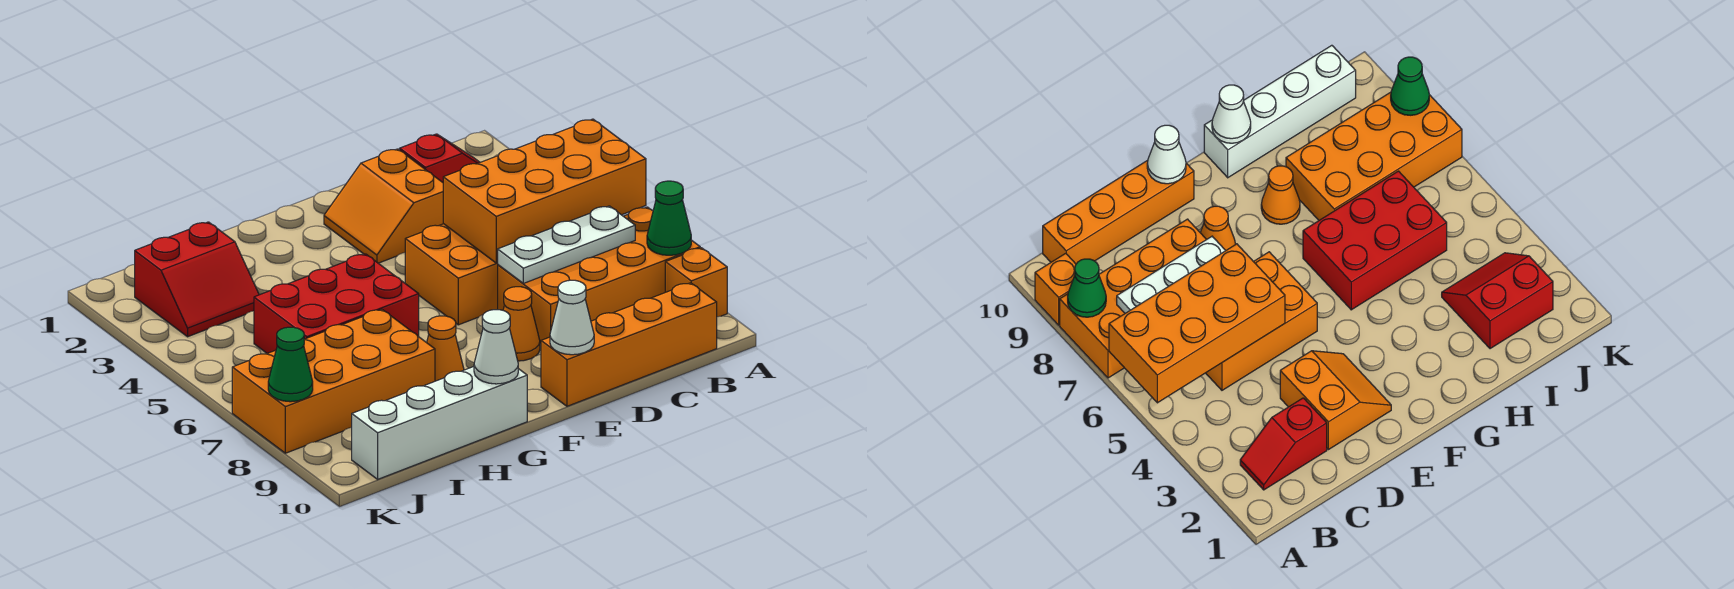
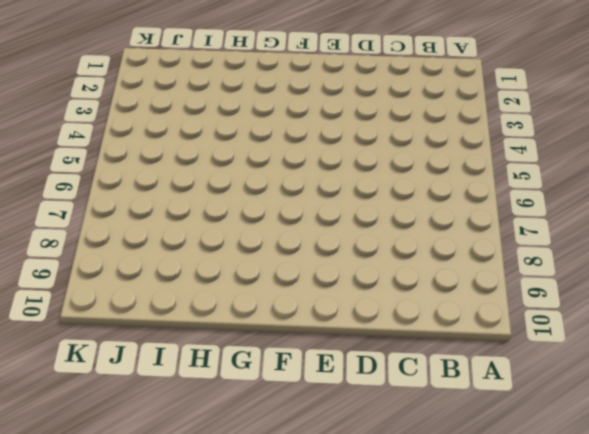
none -> orange 2x4 brick [498,207,700,344]
none -> orange 1x1 brick [665,248,727,317]
none -> red 1x2 slope [400,134,480,182]

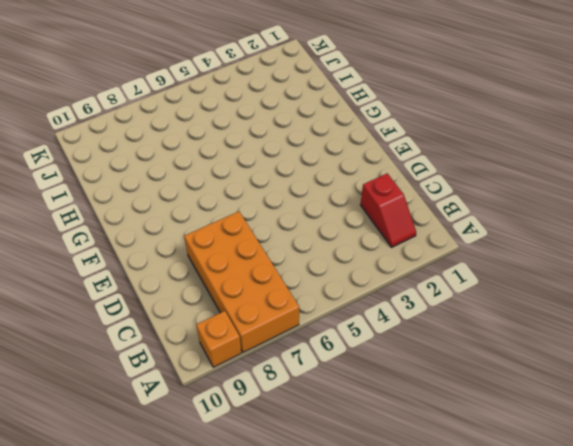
none -> orange 1x4 brick [541,283,717,406]
none -> orange 2x3 brick [405,224,498,325]
none -> orange 2x2 slope [324,149,443,263]

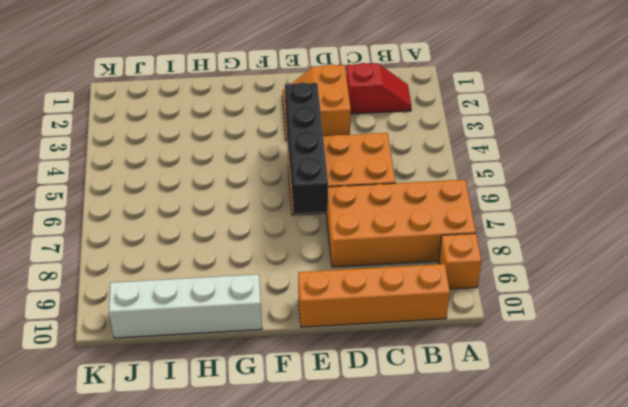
black 1x4 brick [285,83,328,214] -> none
none -> orange 1x1 cone [503,287,540,361]
none -> red 2x3 brick [254,254,419,353]
none -> orange 1x1 cone [427,316,464,381]

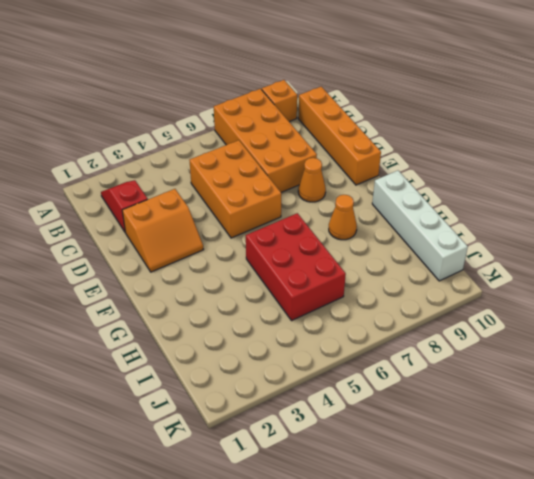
none -> orange 2x4 brick [232,309,435,453]
none -> red 2x2 slope [135,222,259,337]
none -> orange 2x4 brick [443,119,646,263]

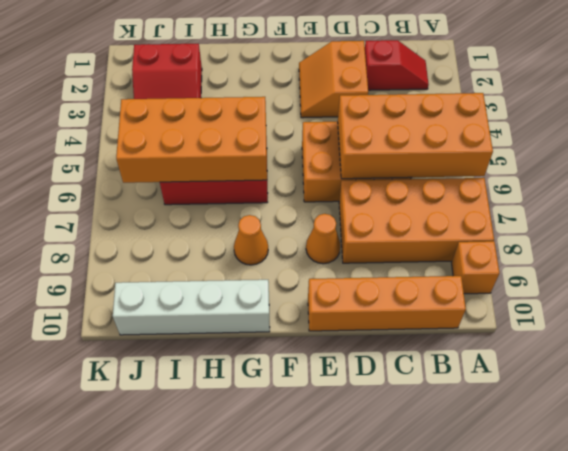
orange 2x4 brick [116,97,267,183] -> orange 2x4 brick moved to [232,309,435,453]
none -> green 1x1 cone [647,181,691,255]
none -> white 1x3 plate [498,206,635,283]
none -> white 1x1 cone [550,280,594,355]

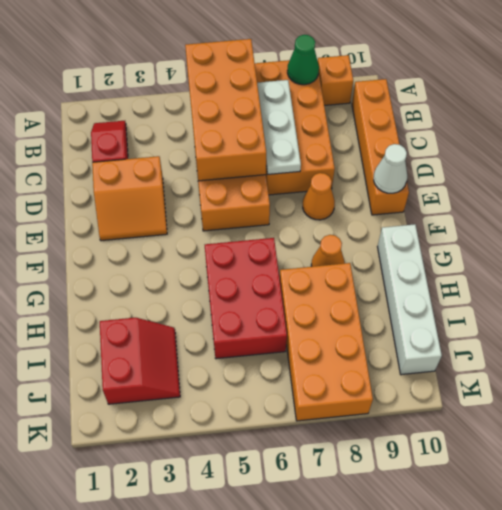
none -> white 1x1 cone [474,310,518,384]
none -> green 1x1 cone [268,327,313,402]

